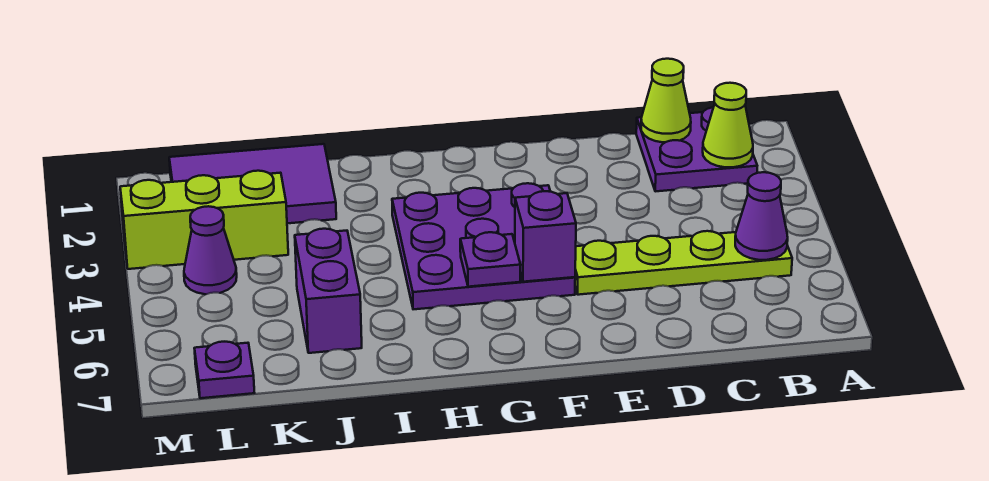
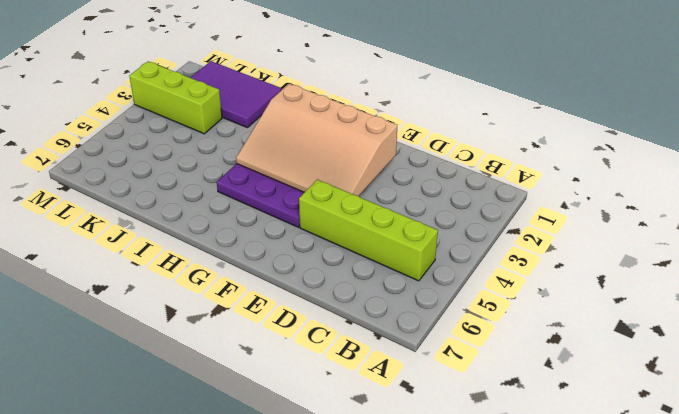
lime 1x4 brick [299,180,438,281] -> lime 1x4 plate [575,231,792,295]
tan 3x4 slope [236,84,397,196] -> none
none -> purple 2x2 plate [636,107,757,191]
none -> purple 1x2 brick [295,229,362,353]
none -> purple 1x1 cone [184,206,237,294]

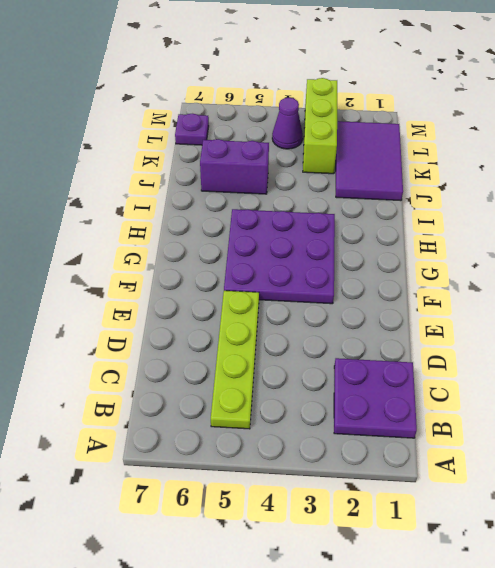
none -> lime 1x1 cone [703,83,753,167]
none -> purple 1x1 cone [735,172,788,260]
none -> lime 1x1 cone [641,59,691,142]

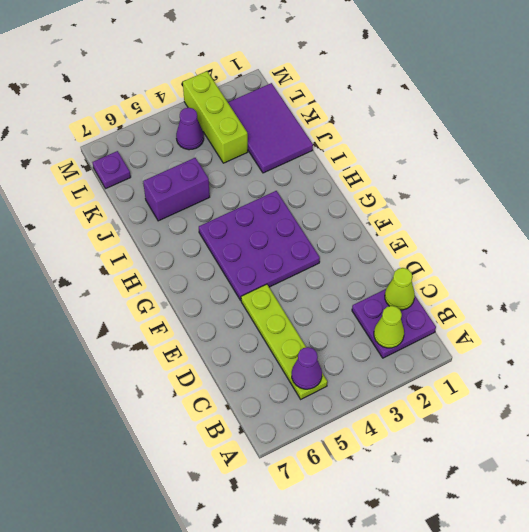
none -> purple 1x1 brick [515,191,576,282]
none -> purple 1x1 plate [460,232,520,287]

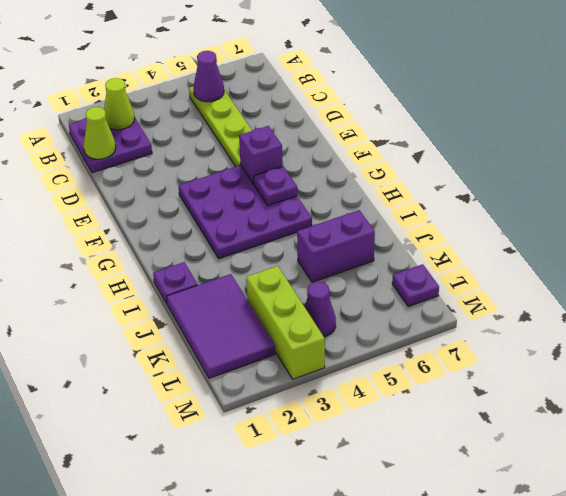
purple 1x1 plate [153,262,198,304] -> none

